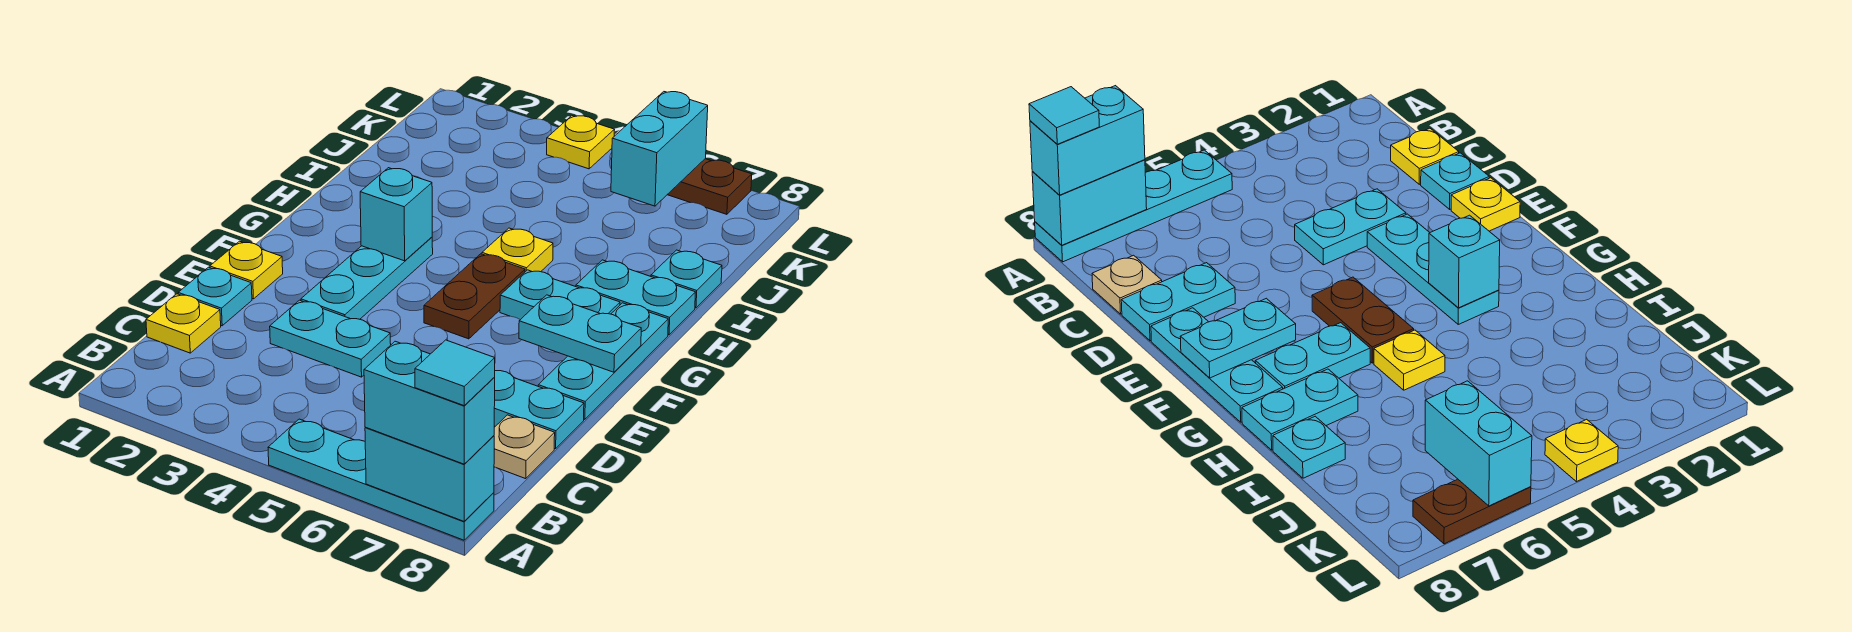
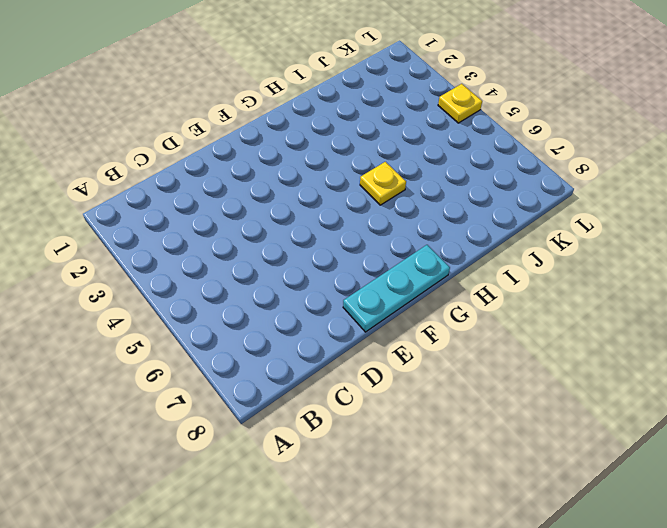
none -> cyan 1x4 plate [268,419,494,540]
none -> yellow 1x1 plate [146,294,221,353]
none -> tan 1x1 plate [494,415,555,479]

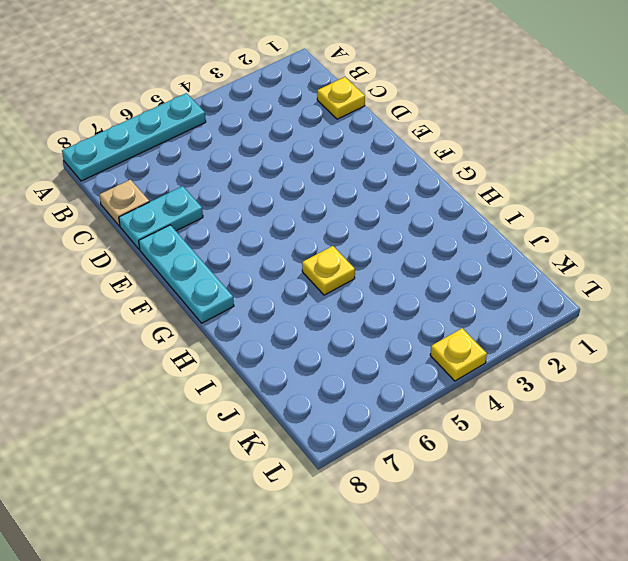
none -> cyan 1x1 plate [178,267,252,326]
none -> cyan 1x2 plate [270,300,391,377]
none -> yellow 1x1 plate [210,241,283,299]

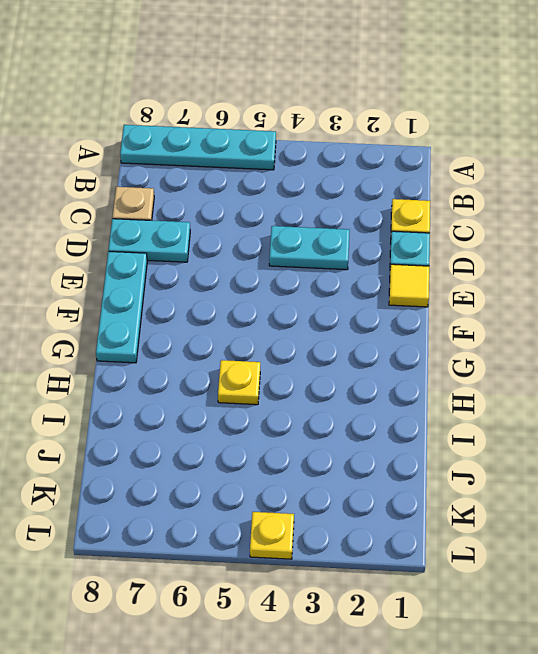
yellow 1x1 tile [389,264,429,307] -> yellow 1x1 plate [210,241,283,299]
none -> cyan 1x3 plate [301,237,433,319]
none -> brown 1x2 plate [424,254,525,339]
none -> cyan 1x2 plate [500,270,620,320]

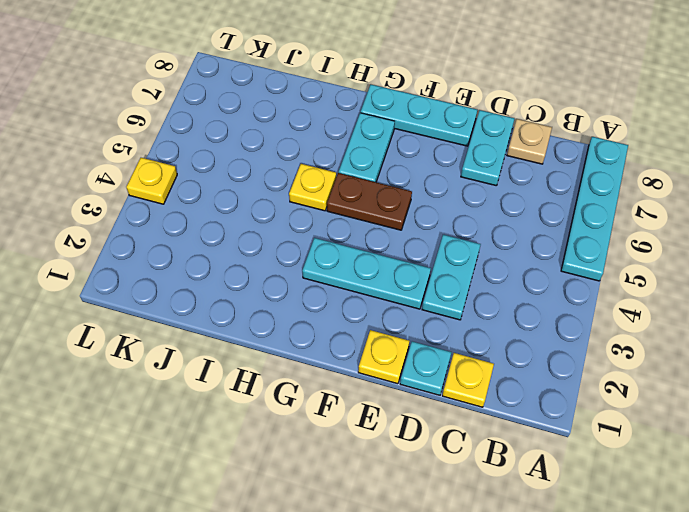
none -> cyan 1x2 plate [576,260,696,335]
none -> cyan 1x1 plate [651,250,722,308]
none -> brown 1x2 plate [667,159,752,214]

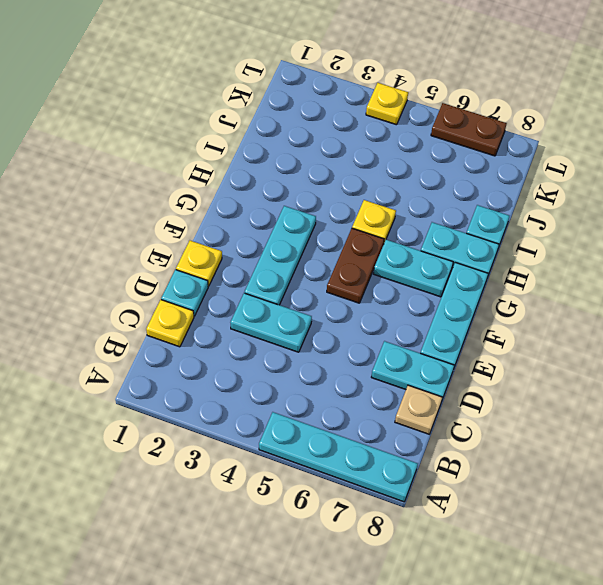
none -> cyan 1x2 brick [365,427,494,521]
none -> cyan 1x2 plate [519,295,641,372]
none -> cyan 1x1 brick [360,168,432,261]

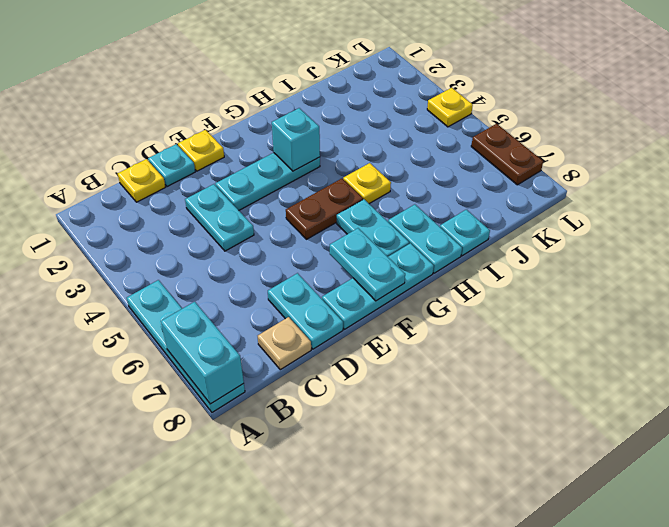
none -> cyan 1x2 brick [611,92,708,206]
none -> cyan 1x2 brick [364,341,495,464]
none -> cyan 1x1 tile [415,340,495,406]

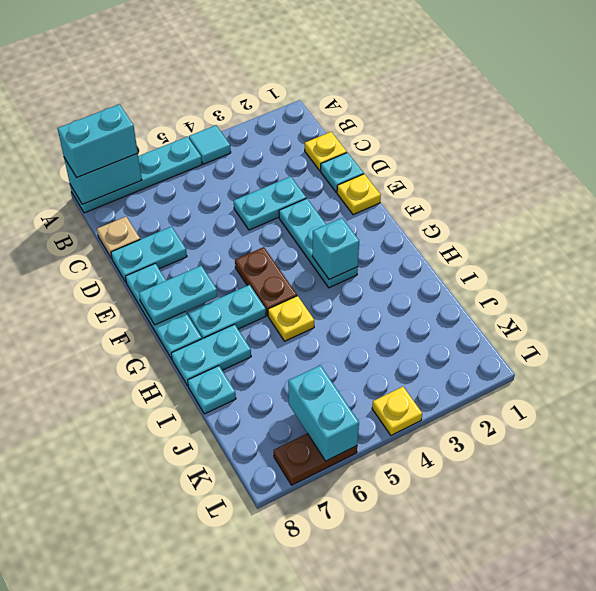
cyan 1x1 tile [189,125,231,164] -> cyan 1x1 tile moved to [415,340,495,406]

